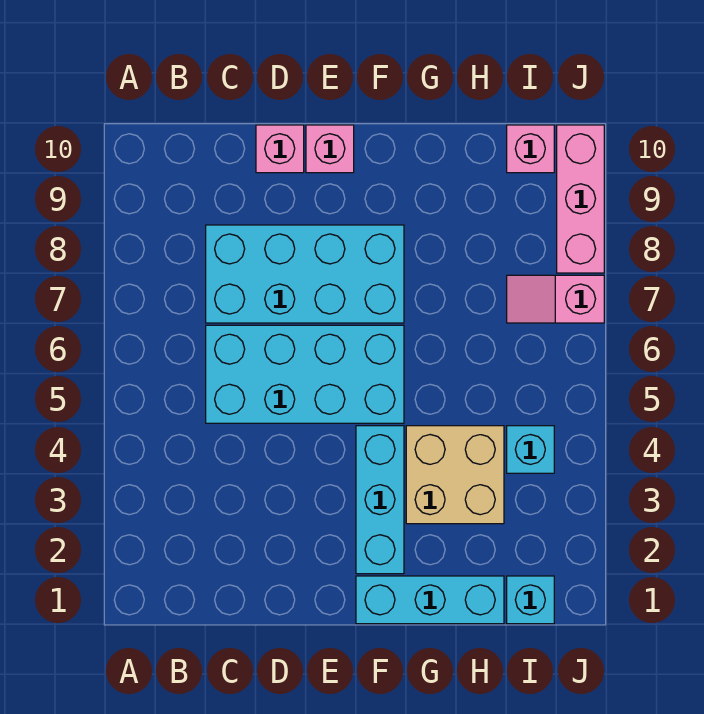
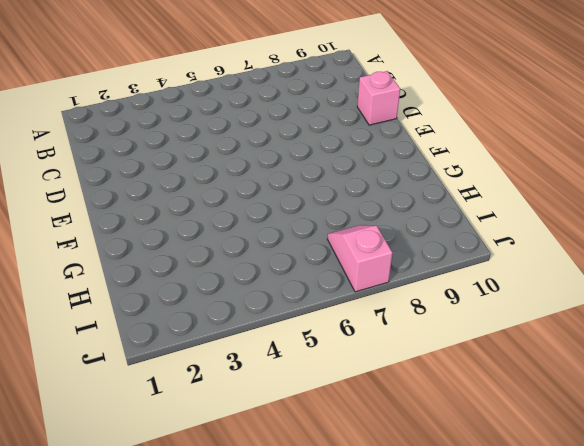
none -> cyan 2x4 brick [206,325,404,423]
none -> cyan 2x4 brick [206,225,404,323]
none -> pink 1x1 brick [306,125,354,173]

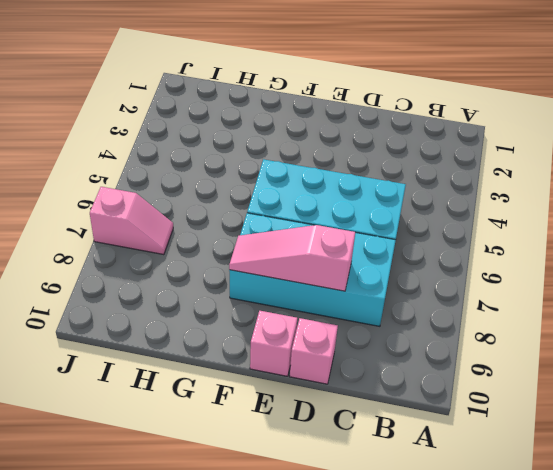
pink 1x3 slope [229,225,355,291] -> none
none -> cyan 1x3 brick [356,576,504,624]
none -> cyan 1x3 brick [356,426,404,574]
none -> tan 2x2 brick [406,426,504,524]

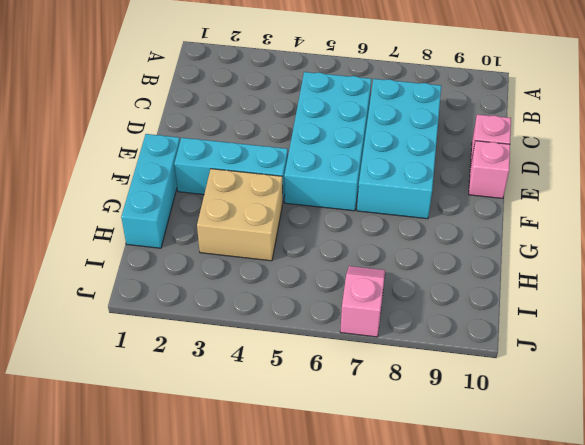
none -> cyan 1x1 brick [507,576,554,624]
none -> cyan 1x1 brick [507,426,554,473]
none -> pink 1x1 brick [507,125,554,173]

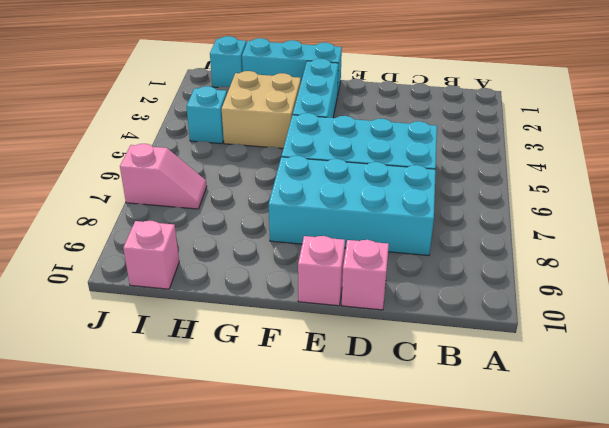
none -> pink 1x3 brick [557,125,604,273]

